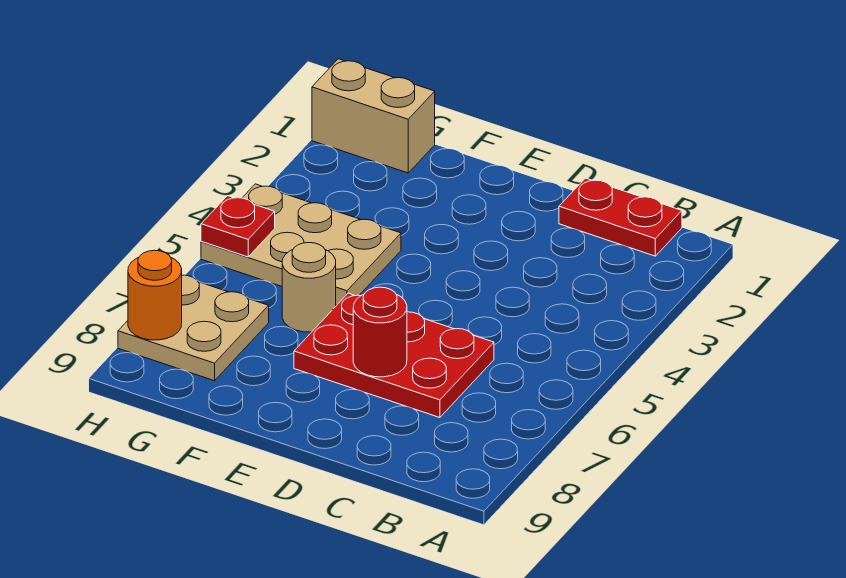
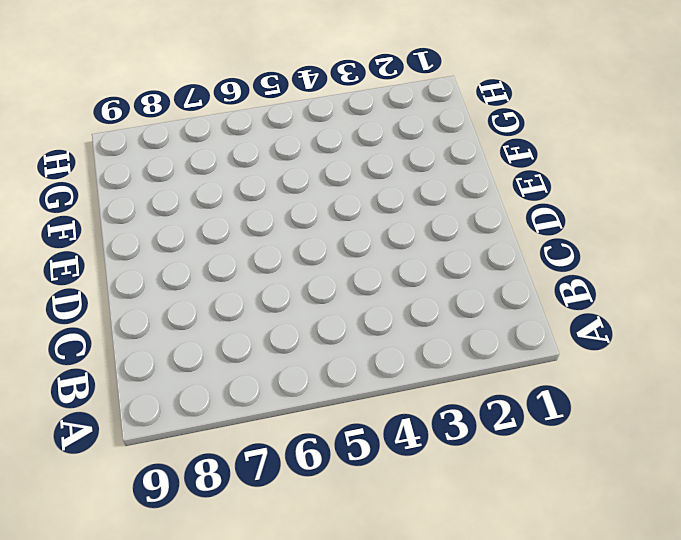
none -> red 1x2 plate [559,178,682,256]
none -> red 2x3 plate [294,293,494,418]

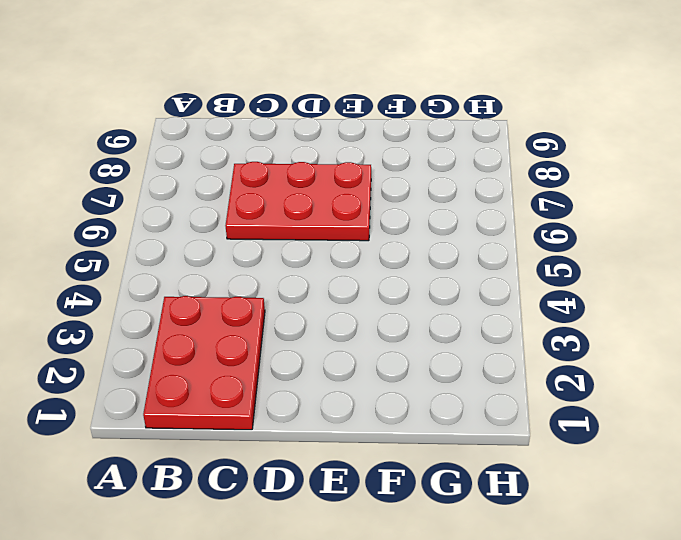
red 2x3 plate [143,296,265,430] -> red 1x2 plate [559,178,682,256]
none -> tan 2x3 plate [201,184,401,305]
none -> tan 1x1 round brick [282,243,336,332]

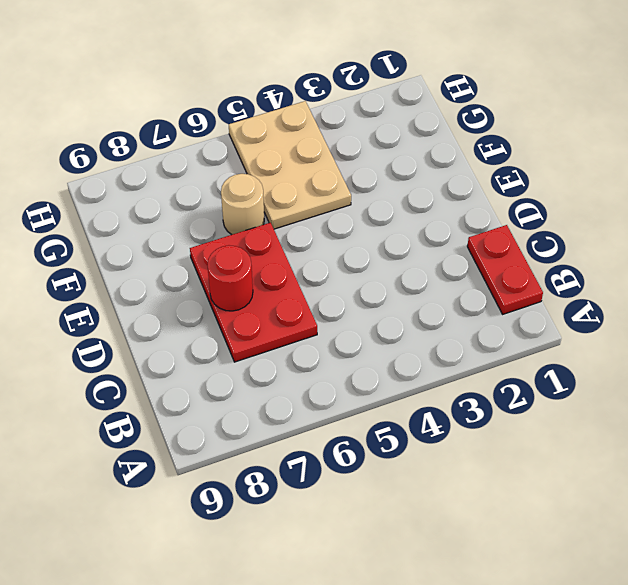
none -> tan 1x2 brick [312,59,435,173]
none -> tan 2x2 plate [118,275,269,381]

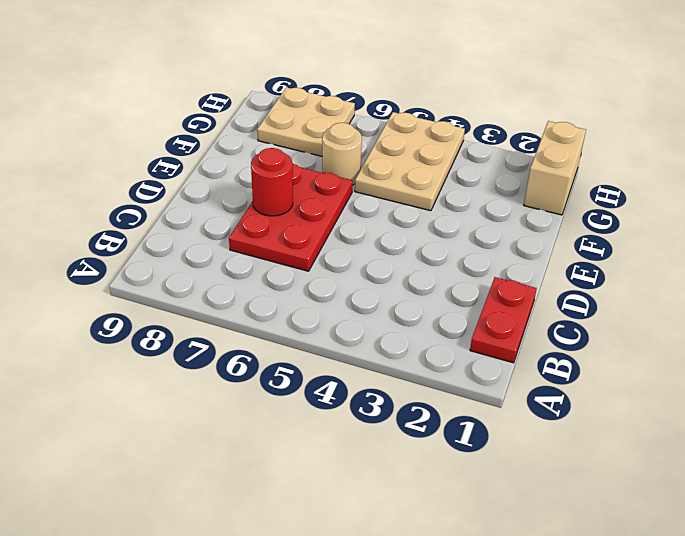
none -> red 1x1 plate [201,196,275,257]
none -> orange 1x1 round brick [128,250,182,340]

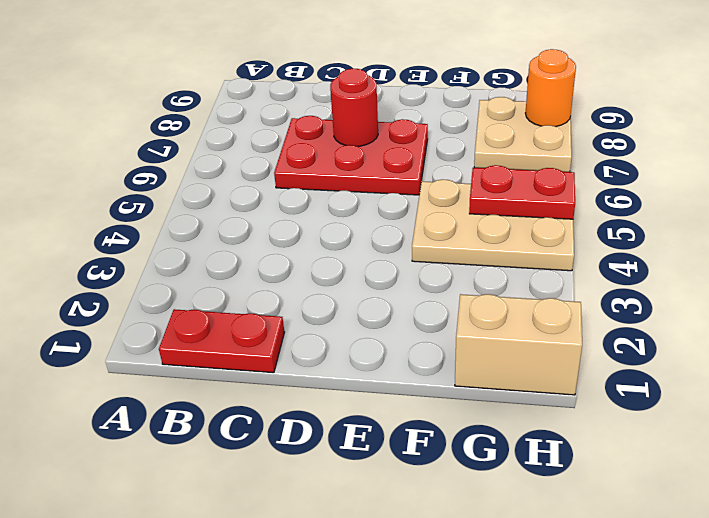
red 1x2 plate [469,165,575,219] -> red 1x1 plate [201,196,275,257]
none -> tan 1x1 round brick [282,243,336,332]

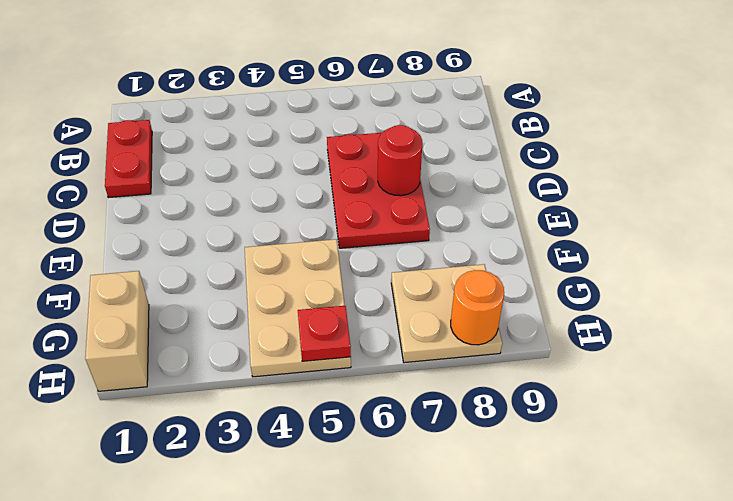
none -> tan 1x1 round brick [282,243,336,332]

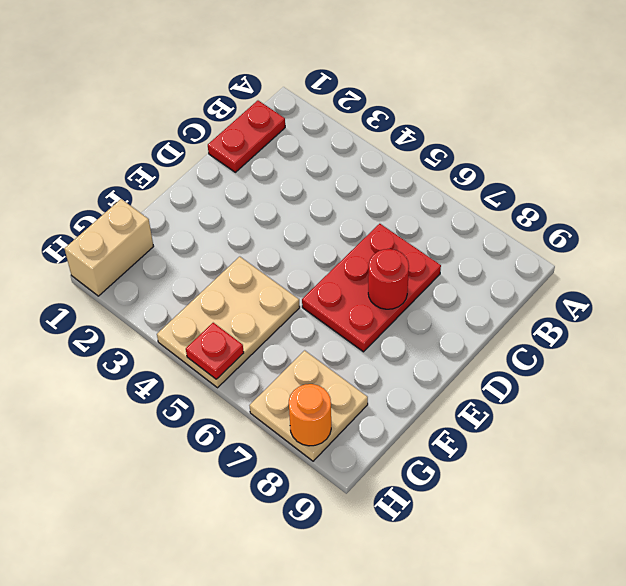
none -> tan 1x1 round brick [282,243,336,332]

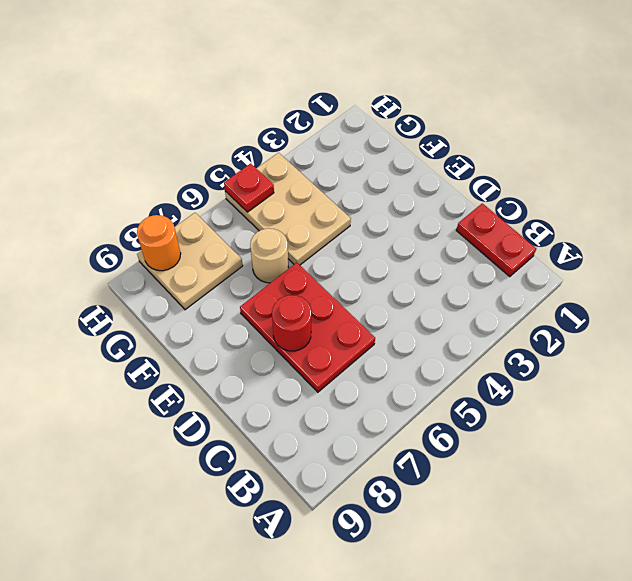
none -> tan 1x2 brick [312,59,435,173]

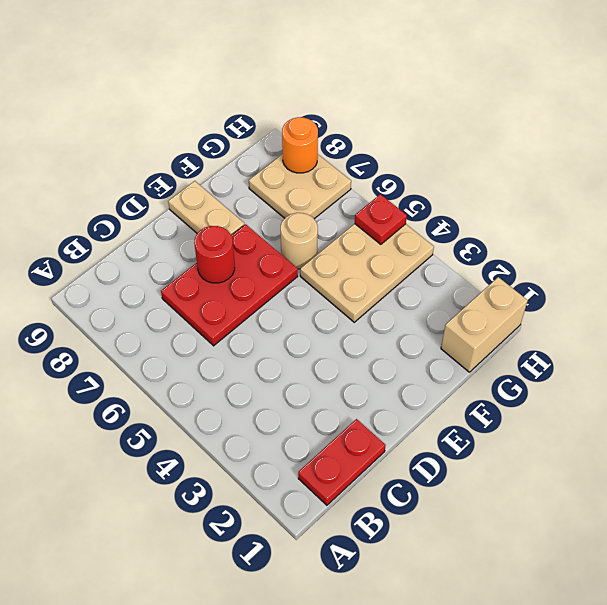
tan 1x2 plate [168,181,245,235] -> none

